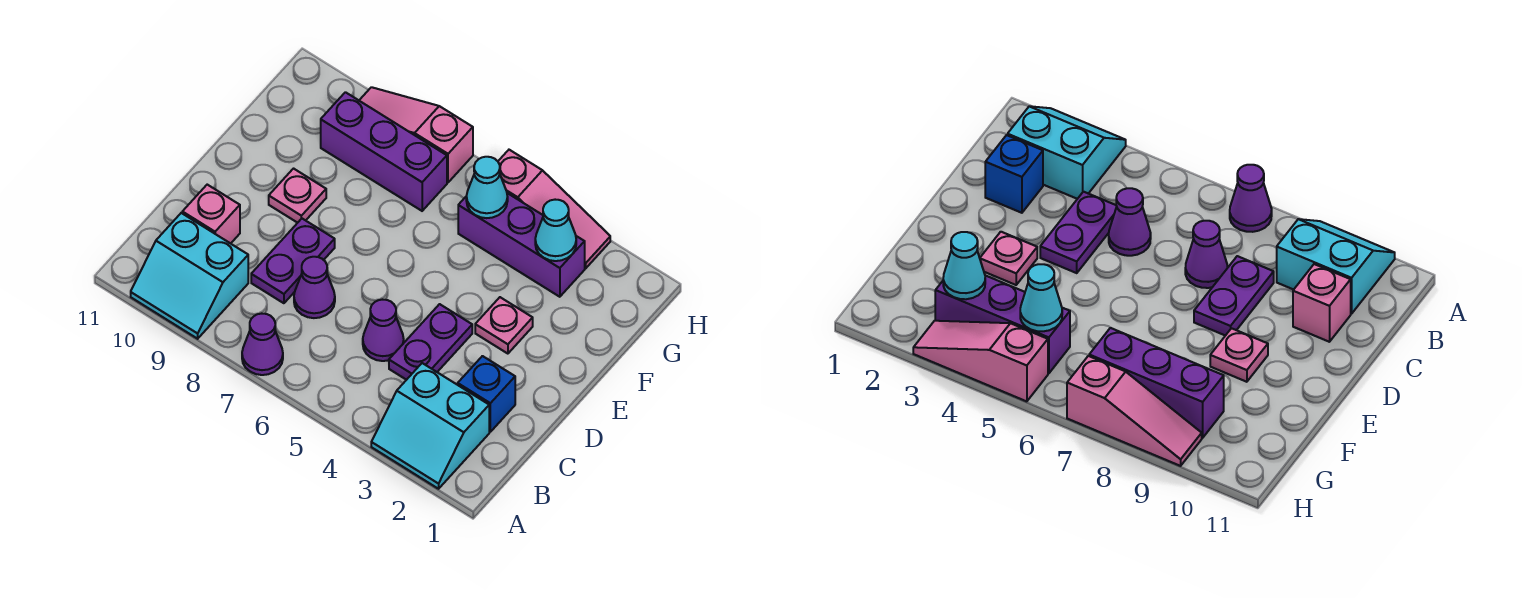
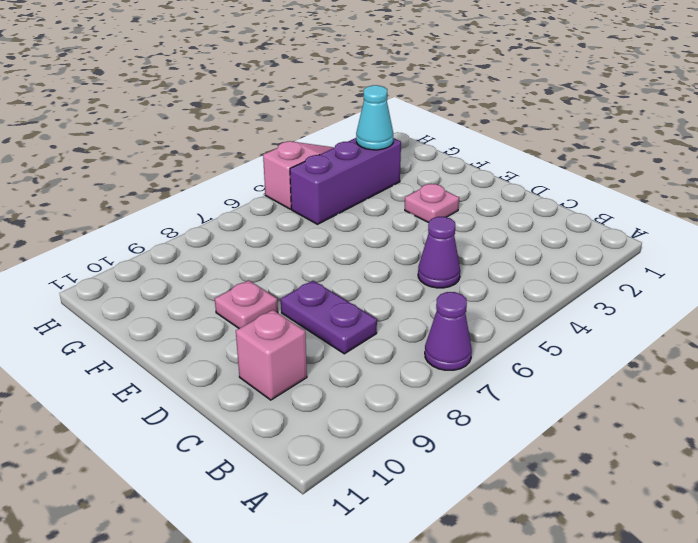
none -> cyan 2x2 slope [371,363,489,489]
none -> cyan 2x2 slope [131,213,248,339]
none -> blue 1x1 brick [458,356,515,432]

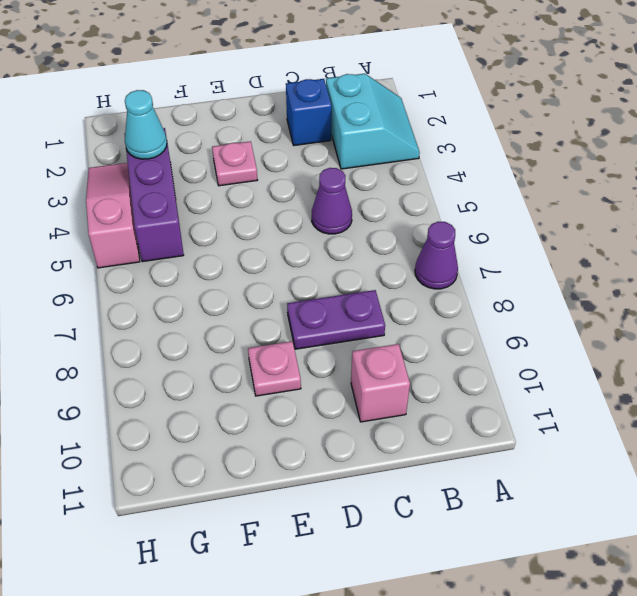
none -> cyan 2x2 slope [131,213,248,339]
none -> purple 1x2 plate [389,304,472,380]
none -> purple 1x1 cone [294,257,335,318]

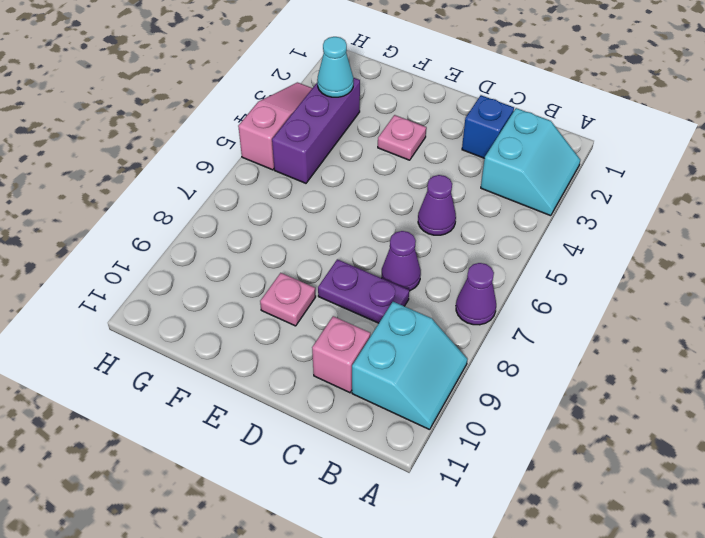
none -> purple 1x2 plate [389,304,472,380]
none -> purple 1x3 brick [321,92,447,211]
none -> pink 1x3 slope [359,87,473,182]

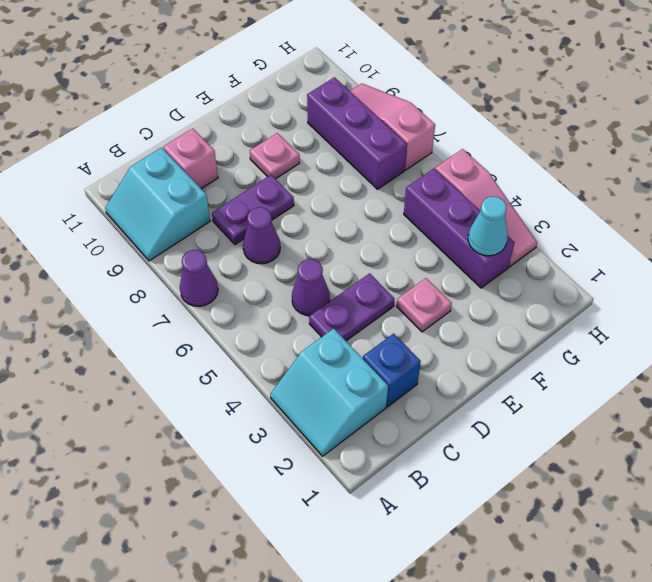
none -> cyan 1x1 cone [466,157,508,218]

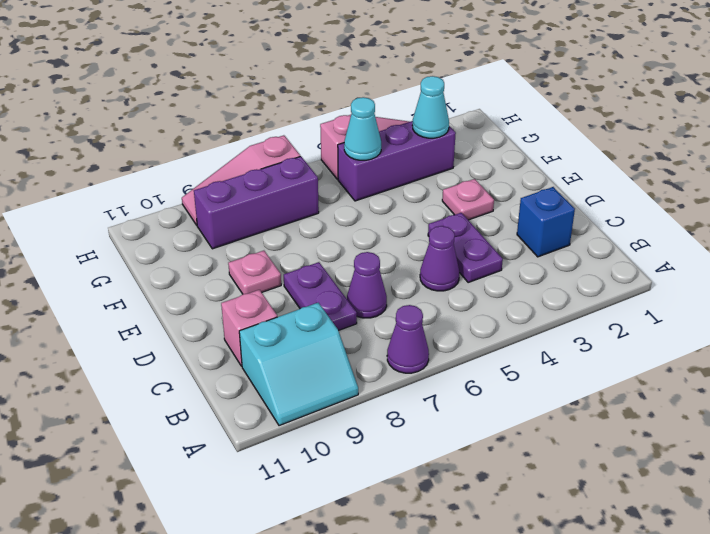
none -> cyan 2x2 slope [371,363,489,489]

